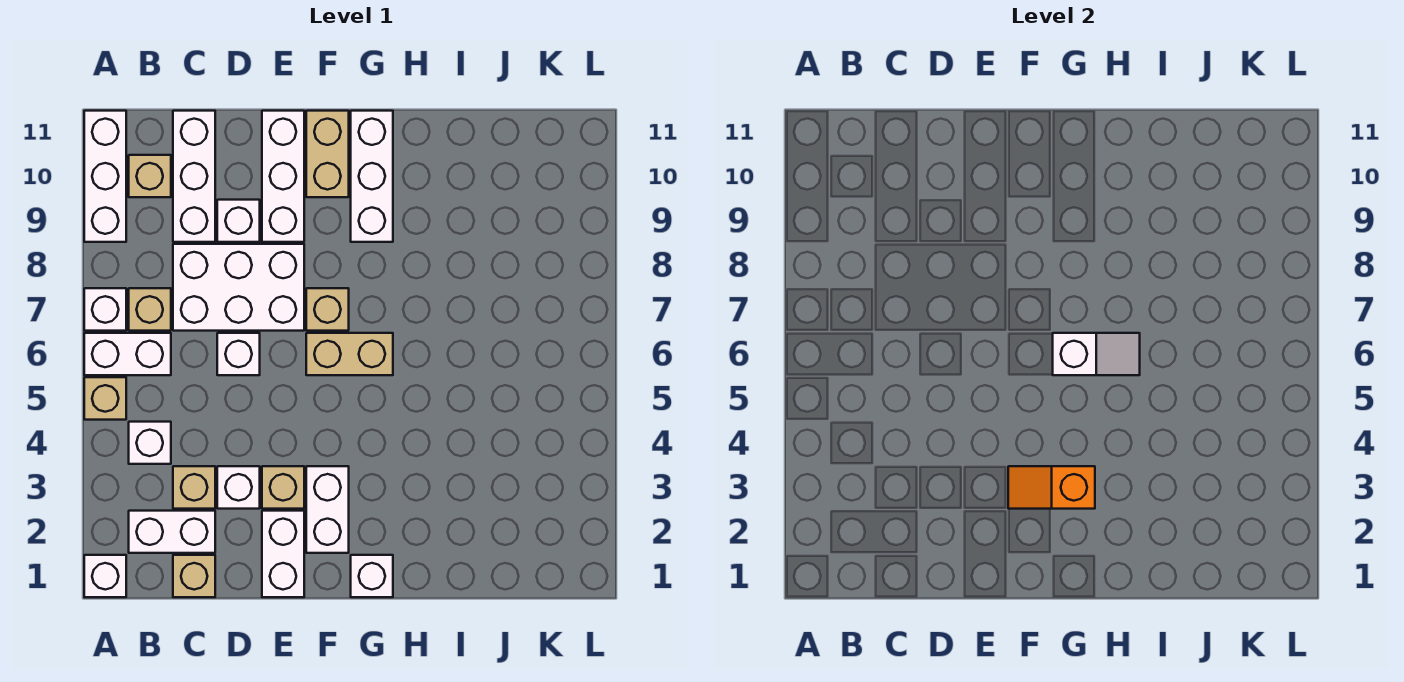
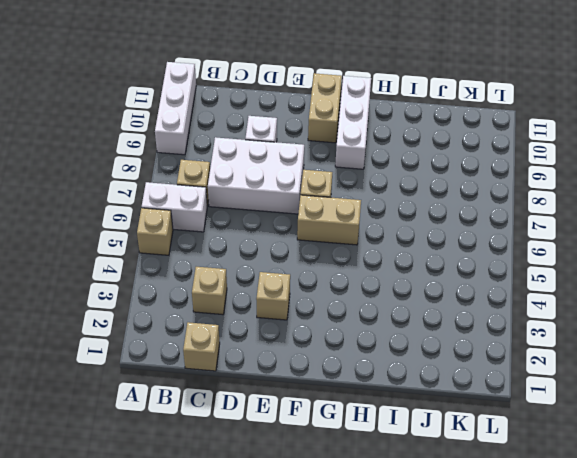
none -> white 1x1 brick [84,555,126,597]
none -> white 1x1 brick [84,288,126,331]
none -> white 1x2 brick [129,511,215,553]

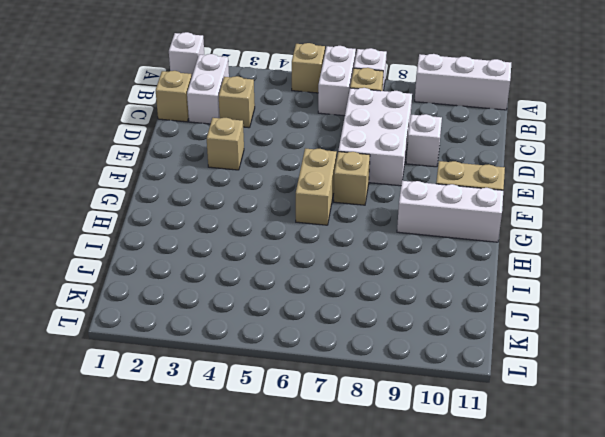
none -> white 1x1 brick [129,422,171,464]
none -> tan 1x1 brick [129,155,171,197]
none -> white 1x3 brick [173,111,215,242]

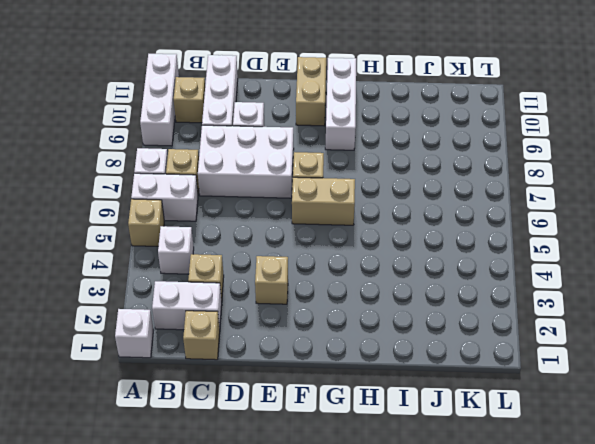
none -> white 1x1 brick [217,466,260,509]
none -> white 1x1 brick [217,333,260,375]
none -> white 1x2 brick [262,511,304,597]

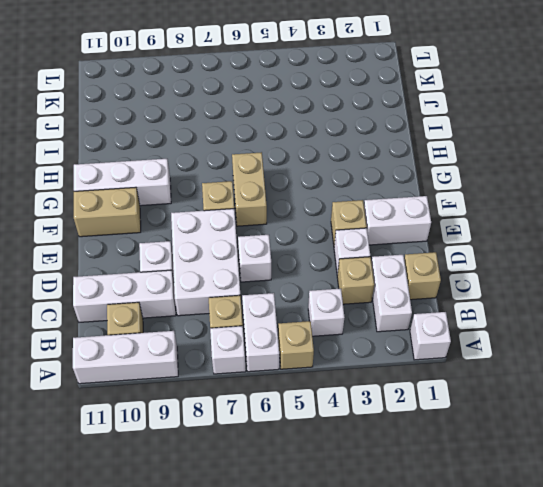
none -> white 1x3 brick [262,111,304,242]
none -> white 1x2 brick [306,466,349,553]
none -> white 1x1 brick [351,555,393,597]

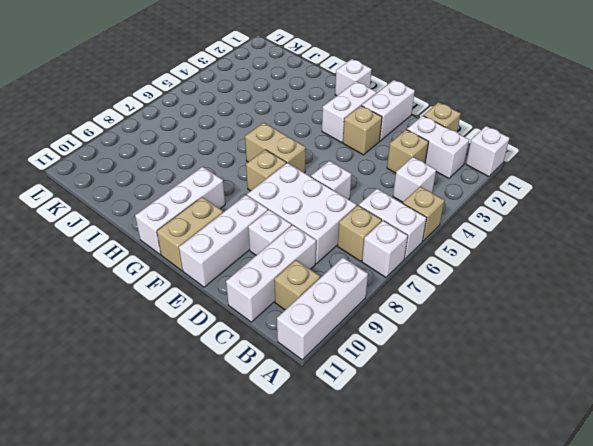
none -> white 1x1 brick [217,466,260,509]
none -> orange 1x2 slope [1008,466,1095,509]
none -> white 1x2 slope [1053,333,1140,375]

